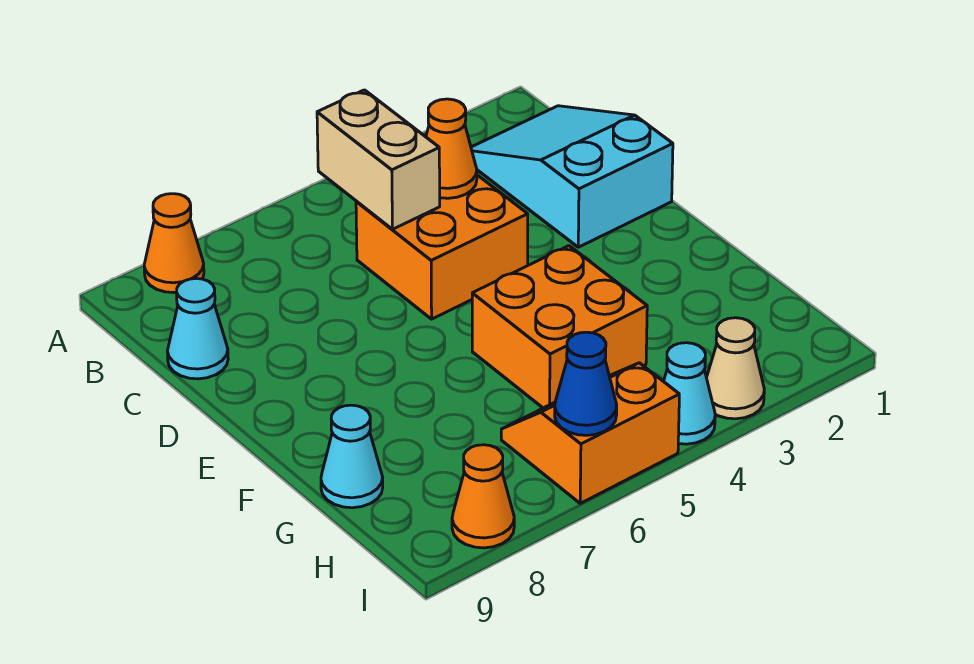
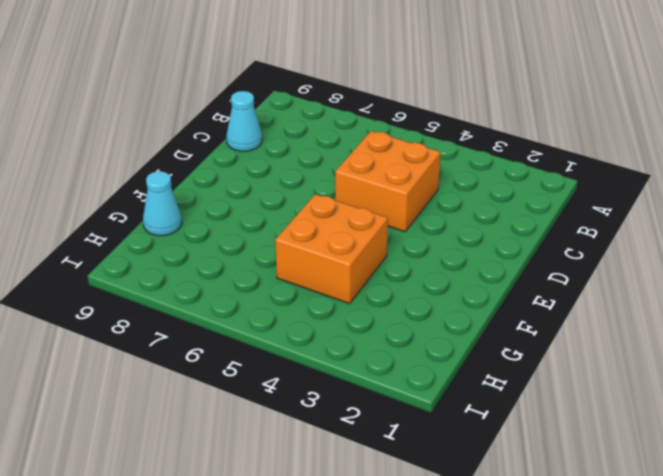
none -> orange 1x1 cone [144,194,204,293]
none -> cyan 2x3 slope [471,106,673,247]
none -> orange 2x2 slope [501,363,679,503]

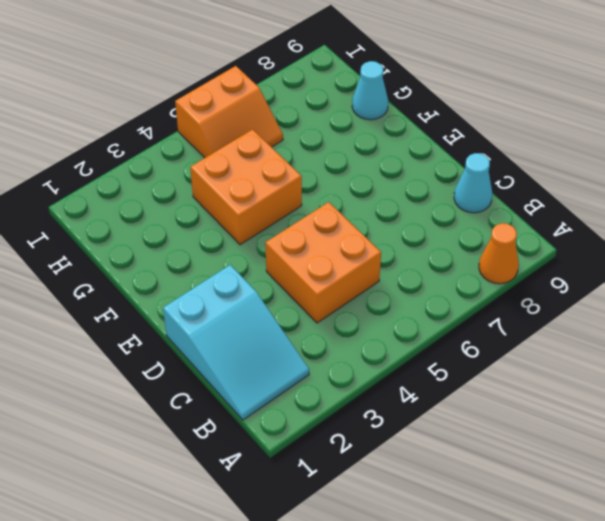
none -> tan 1x1 cone [707,318,764,419]
none -> cyan 1x1 cone [664,343,715,444]
none -> orange 1x1 cone [452,445,514,548]

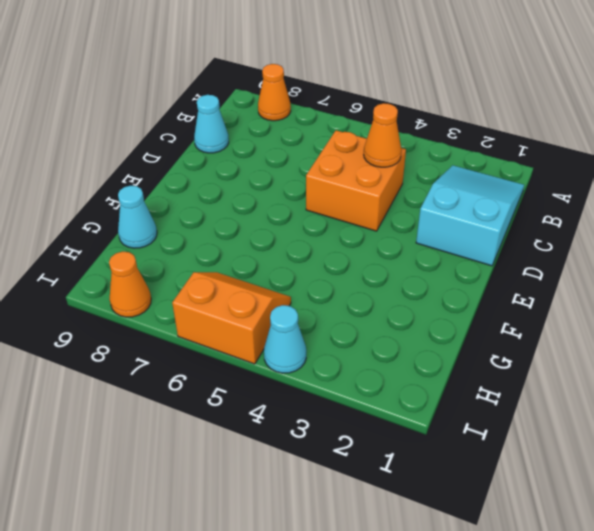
none -> orange 2x2 brick [472,246,647,408]
none -> tan 1x1 cone [707,318,764,419]
none -> tan 1x2 brick [317,90,440,229]

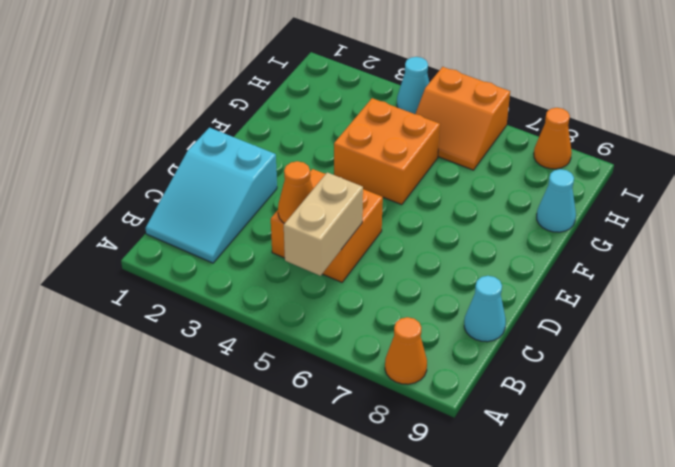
none -> tan 1x1 cone [707,318,764,419]
none -> blue 1x1 cone [555,332,617,435]

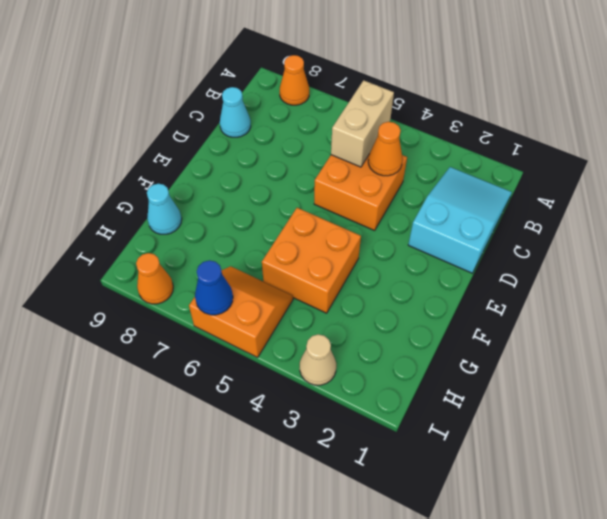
none -> cyan 1x1 cone [664,343,715,444]

